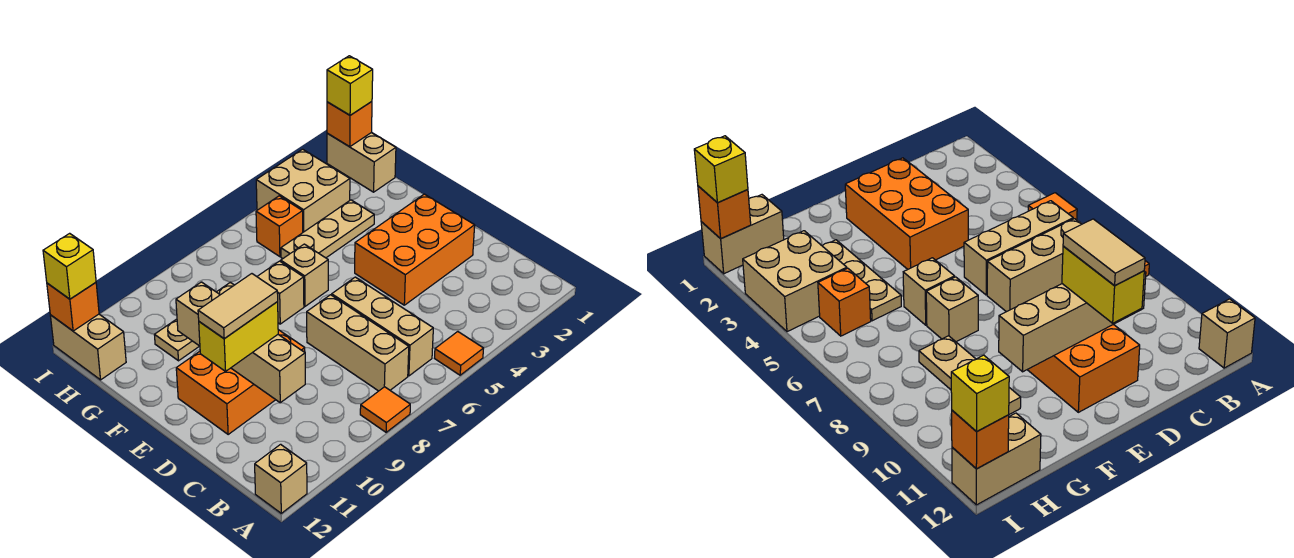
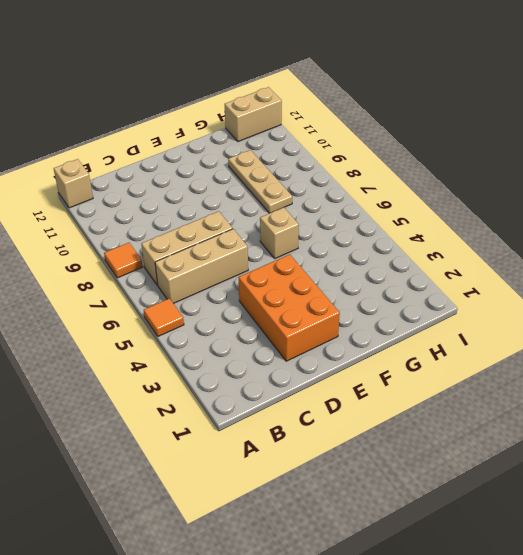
none -> orange 2x3 brick [176,330,305,434]
none -> tan 1x1 brick [257,261,304,324]
none -> tan 1x3 plate [281,200,374,259]

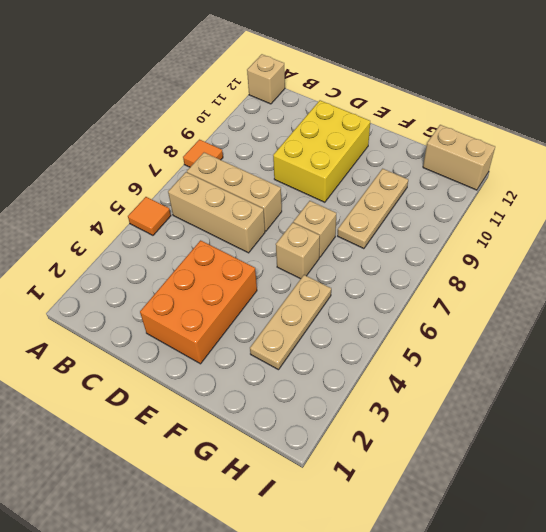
yellow 2x3 brick [273,100,370,202] -> orange 2x3 brick [176,330,305,434]
none -> tan 1x2 brick [327,133,396,192]
none -> tan 2x2 brick [256,149,350,232]
none -> orange 1x1 brick [256,196,303,257]

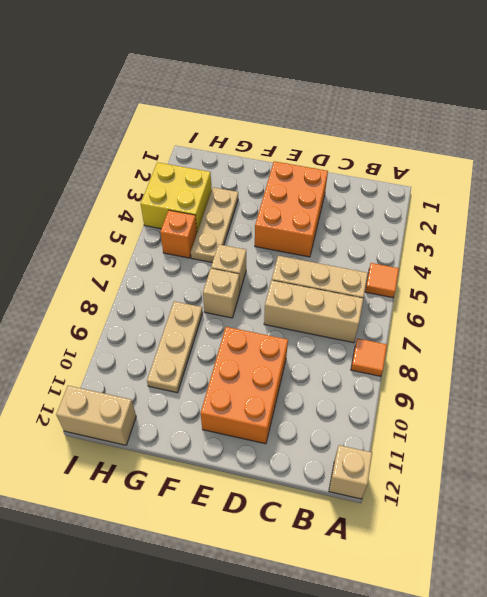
yellow 2x2 brick [141,162,212,231] -> tan 2x2 brick [256,149,350,232]
none -> tan 1x2 brick [327,133,396,192]
none -> tan 1x4 brick [176,282,305,403]
none -> orange 1x1 brick [327,102,372,147]

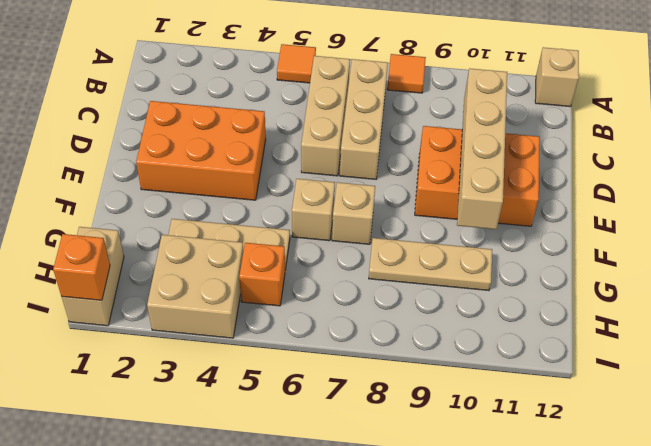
none -> tan 1x2 brick [50,314,126,380]
none -> orange 1x1 brick [47,283,99,331]
none -> yellow 1x2 brick [199,302,278,371]

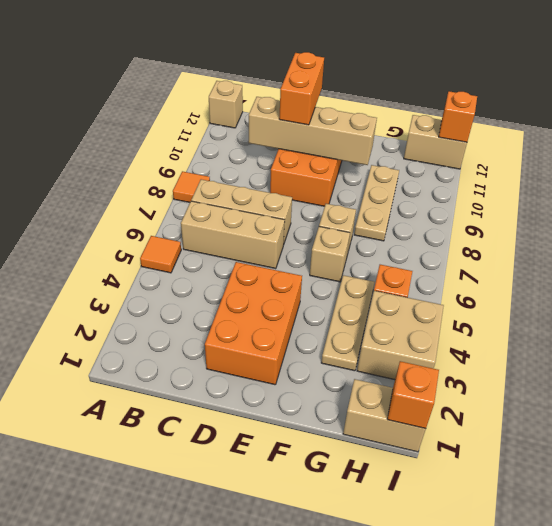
orange 1x2 brick [279,52,324,125] -> yellow 1x2 brick [199,302,278,371]
none -> yellow 1x1 brick [327,56,373,115]
none -> yellow 1x1 brick [43,233,96,299]
none -> tan 1x2 tile [198,274,278,339]

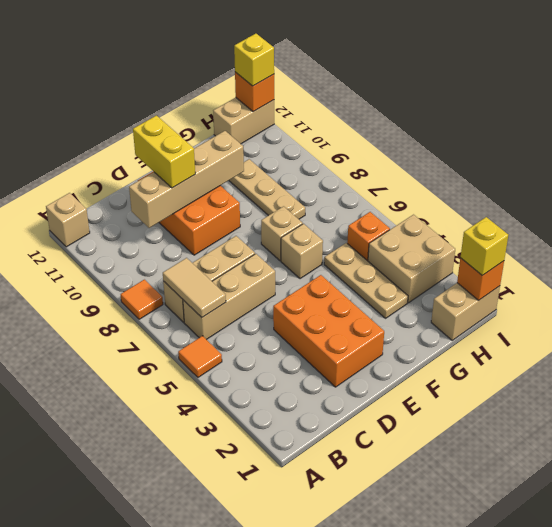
tan 1x2 tile [163,258,226,317] -> tan 1x2 tile moved to [198,274,278,339]

